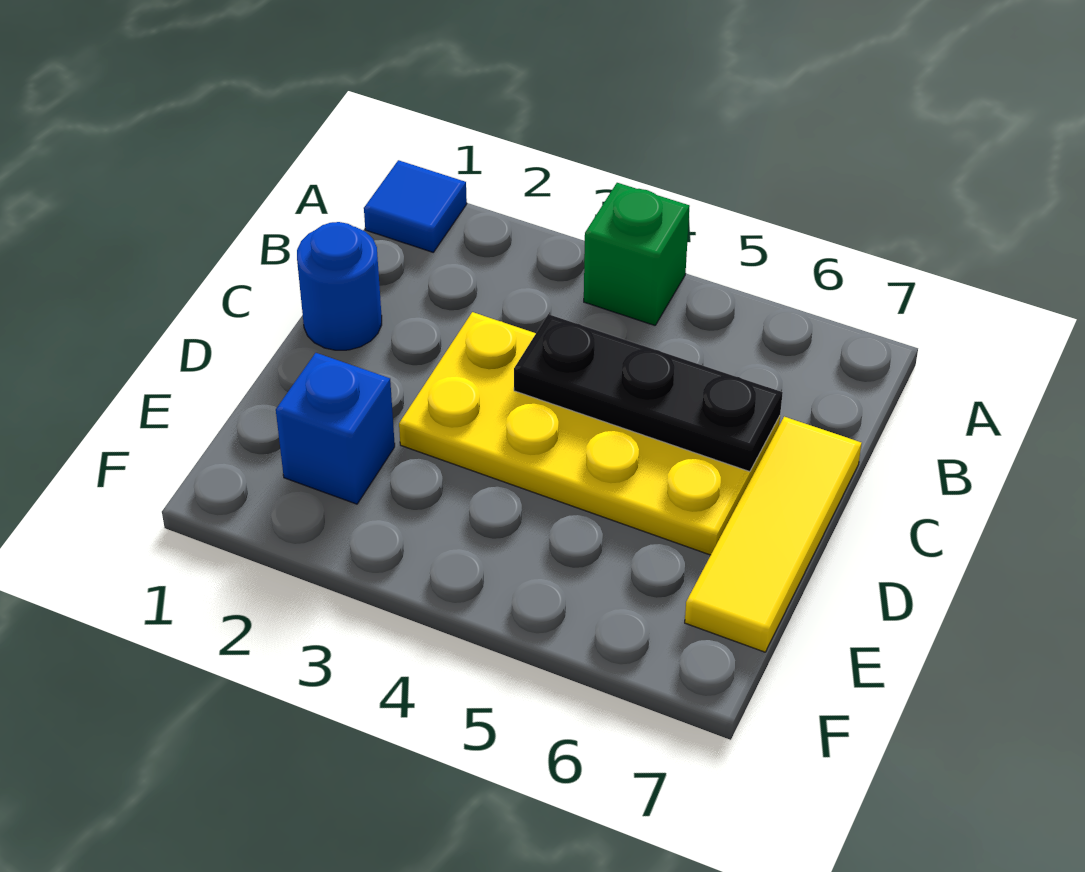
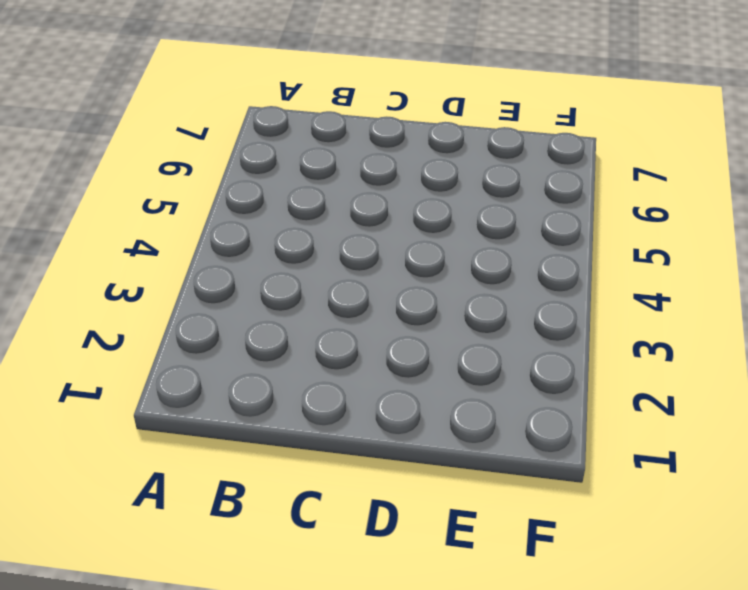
none -> blue 1x1 tile [364,160,467,252]
none -> green 1x1 brick [584,183,690,325]

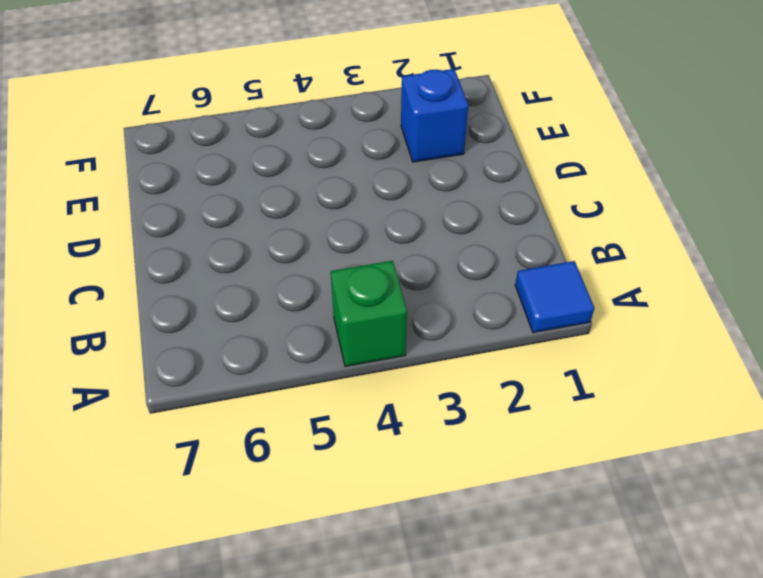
none -> blue 1x1 round brick [297,222,382,350]
none -> yellow 2x4 plate [399,312,780,555]

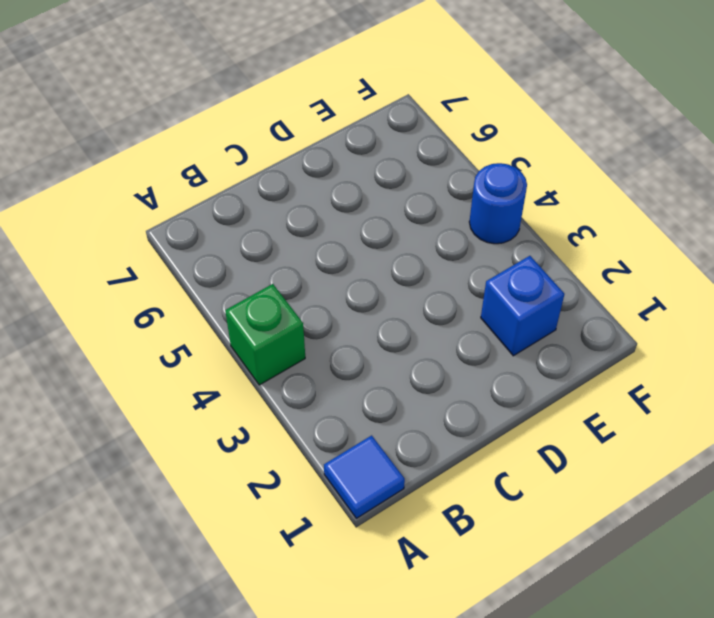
blue 1x1 round brick [469,163,527,244] -> blue 1x1 round brick moved to [297,222,382,350]
none -> yellow 2x4 plate [399,312,780,555]
none -> yellow 1x3 tile [685,417,862,652]

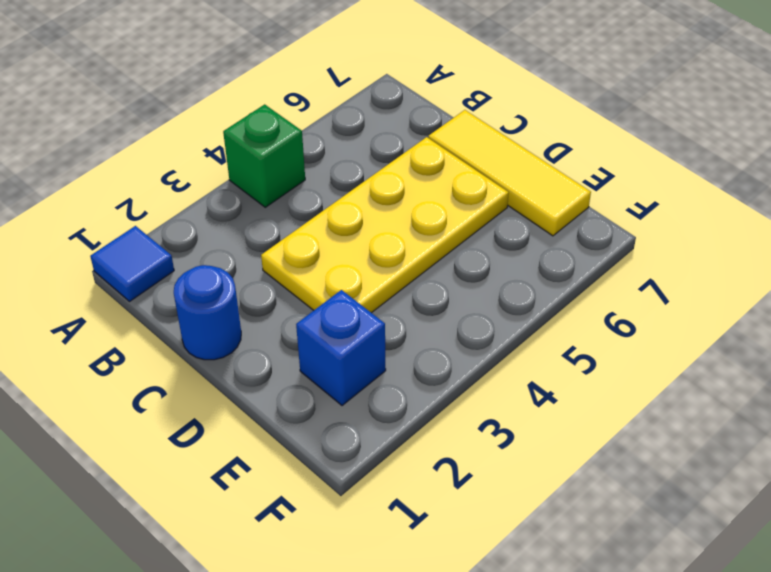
none -> black 1x3 plate [514,314,783,472]

